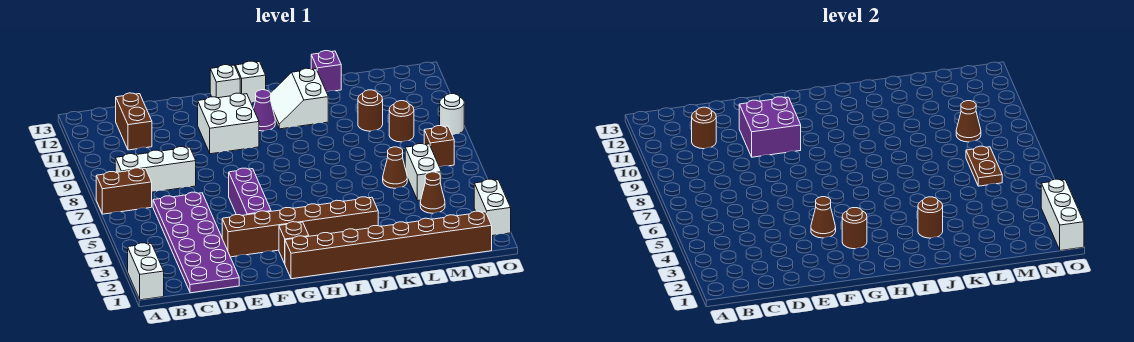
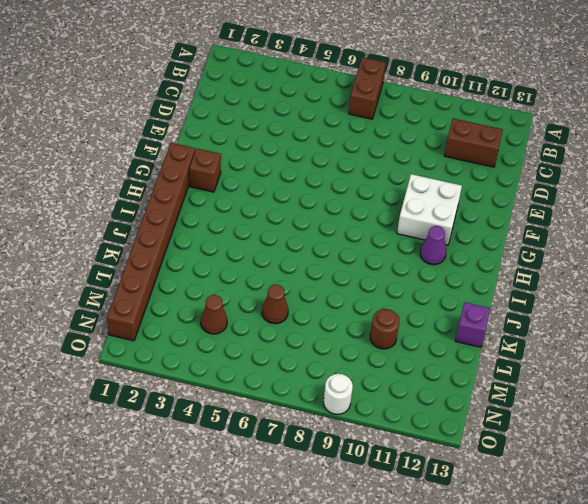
none -> white 1x2 brick [128,243,164,300]
none -> white 1x3 brick [115,147,196,192]
none -> purple 2x6 plate [153,192,239,293]
none -> brown 1x6 brick [222,197,378,257]

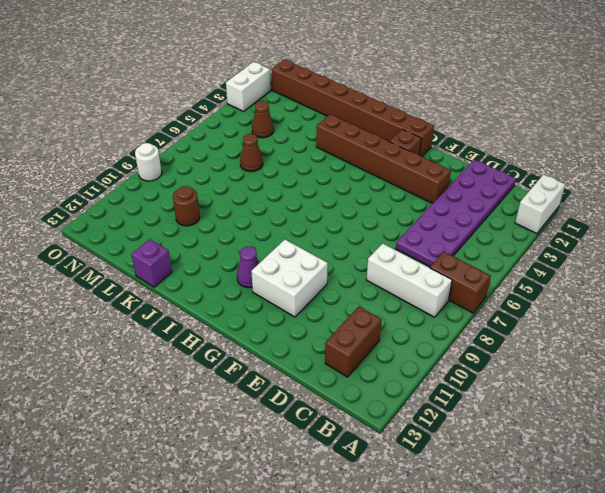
none -> purple 1x3 brick [229,168,271,216]
none -> white 1x1 brick [210,65,240,98]
none -> white 1x1 brick [236,61,266,102]
none -> white 2x2 slope [271,68,328,129]

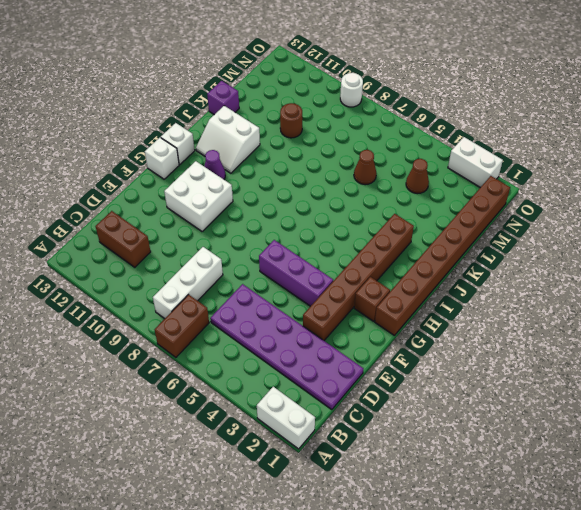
none -> white 1x2 brick [405,144,441,200]
none -> brown 1x1 round brick [389,101,414,142]
none -> brown 1x1 brick [424,126,454,167]
none -> brown 1x1 round brick [692,107,716,149]

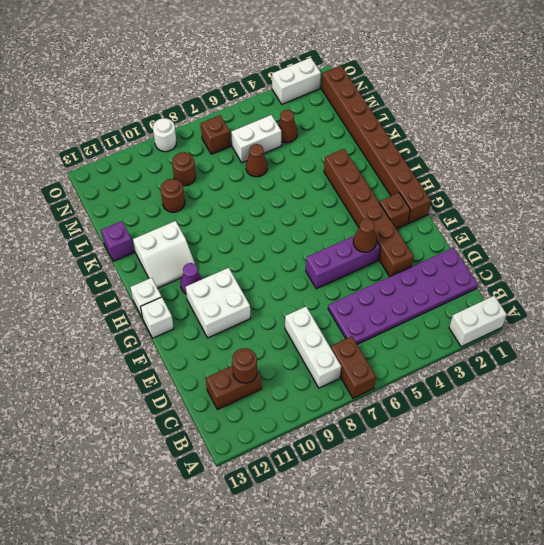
none -> purple 2x2 brick [739,97,801,157]
none -> brown 1x1 round brick [842,208,867,249]
none -> brown 1x1 round brick [918,197,943,238]
none -> brown 1x2 plate [966,146,1002,186]

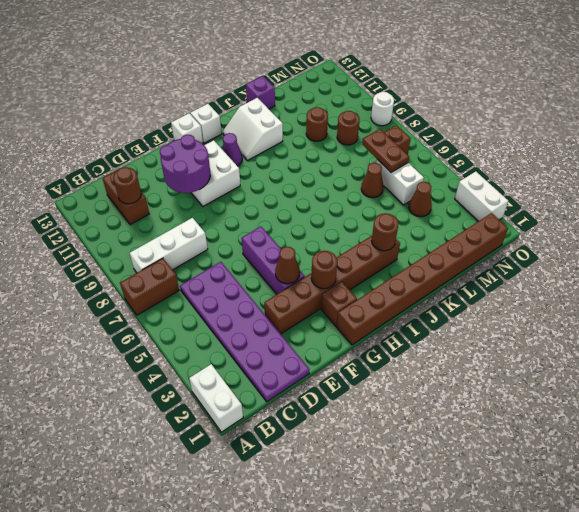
purple 2x2 round brick [160,135,210,193] -> purple 2x2 brick [739,97,801,157]
none -> brown 1x1 cone [956,101,981,142]
none -> white 1x3 brick [1041,179,1084,251]

